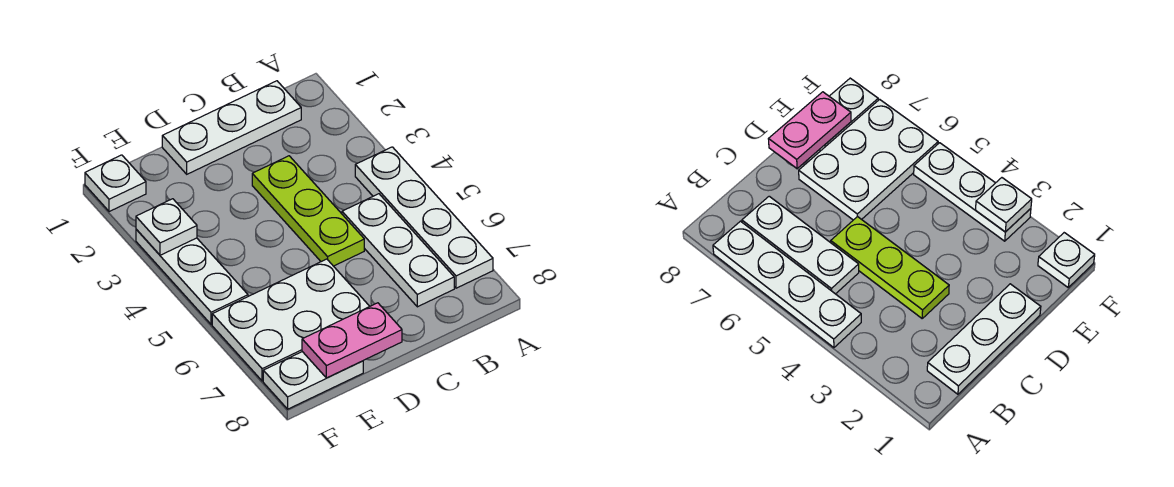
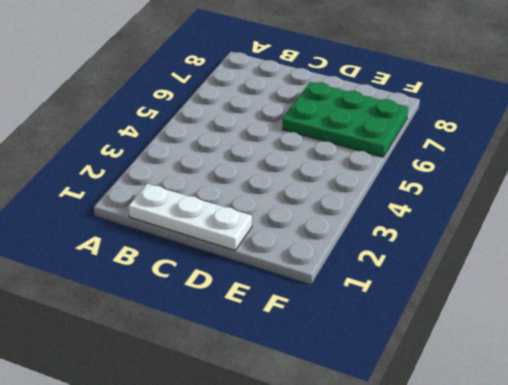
green 2x3 plate [282,82,408,157] -> white 2x3 plate [212,259,370,381]
none -> white 1x4 plate [355,147,493,288]
none -> white 1x3 plate [342,194,454,307]

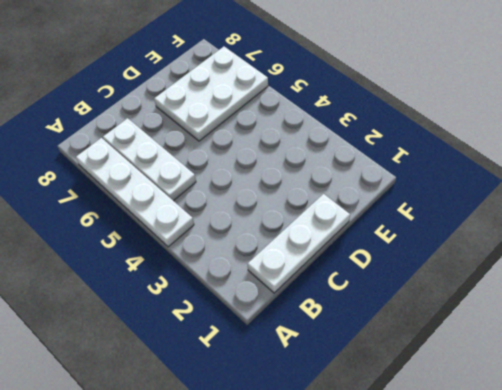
none -> lime 1x3 plate [252,156,364,266]
none -> white 1x2 plate [263,352,363,409]

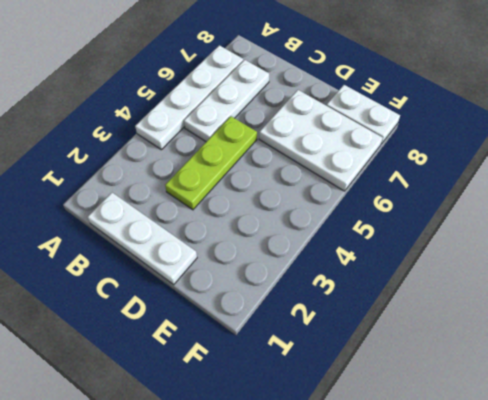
none -> white 1x1 plate [85,155,146,212]
none -> white 1x3 plate [136,229,248,325]

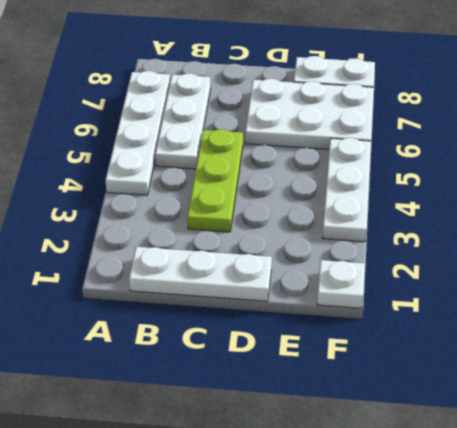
none -> pink 1x2 plate [302,303,402,378]
none -> white 1x1 plate [136,199,197,255]

